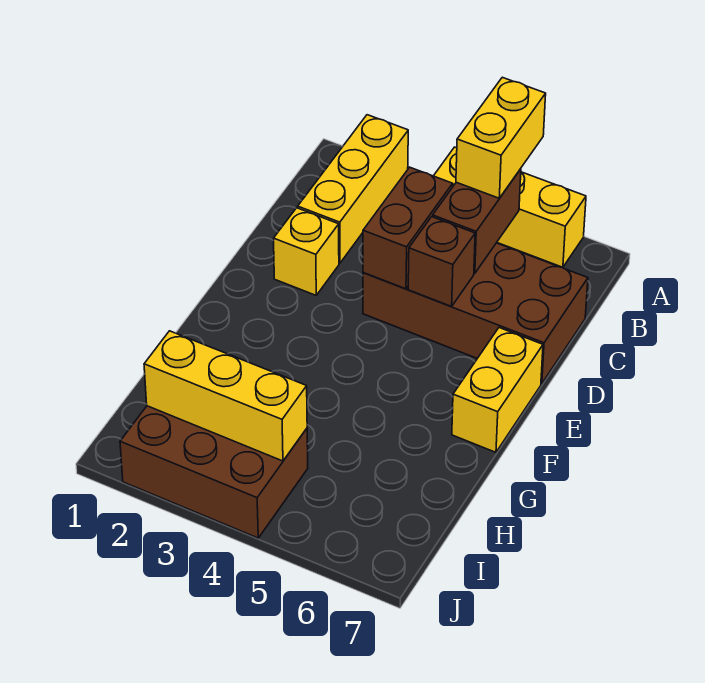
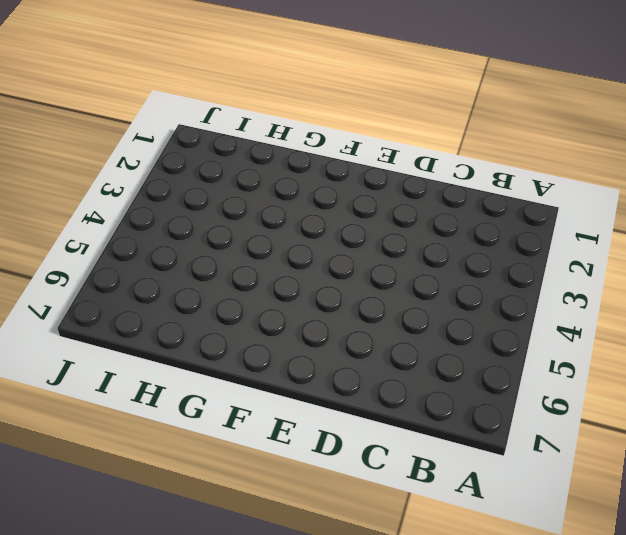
none -> yellow 1x3 brick [298,115,408,263]
none -> yellow 1x3 brick [434,147,586,267]

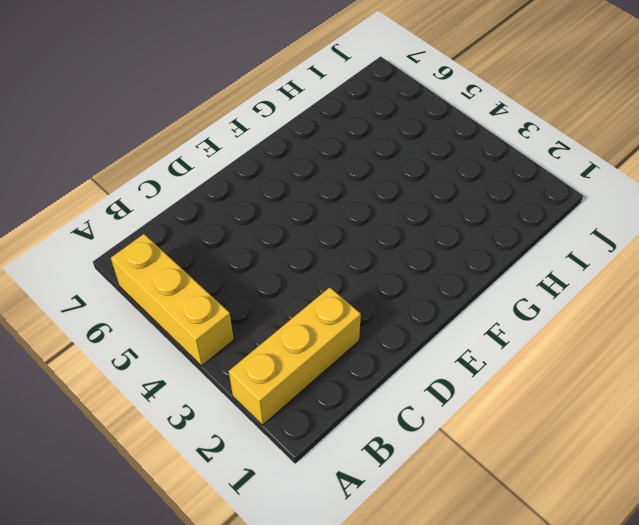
none -> brown 2x4 brick [363,243,588,384]
none -> yellow 1x1 brick [274,208,339,295]

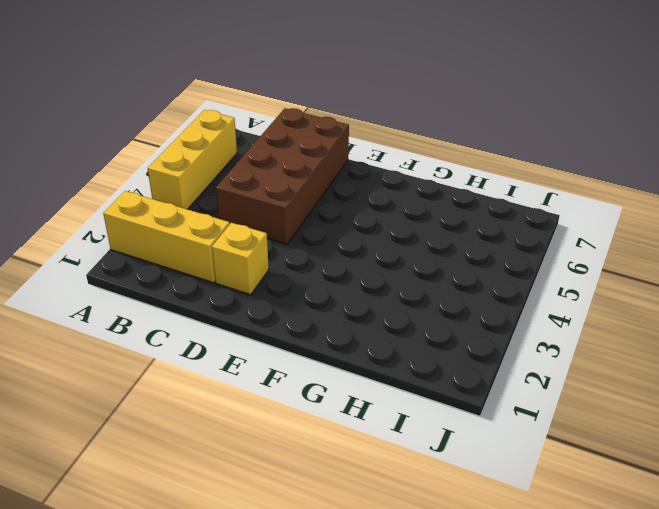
none -> yellow 1x2 brick [452,328,543,452]
none -> brown 2x3 brick [120,406,308,538]

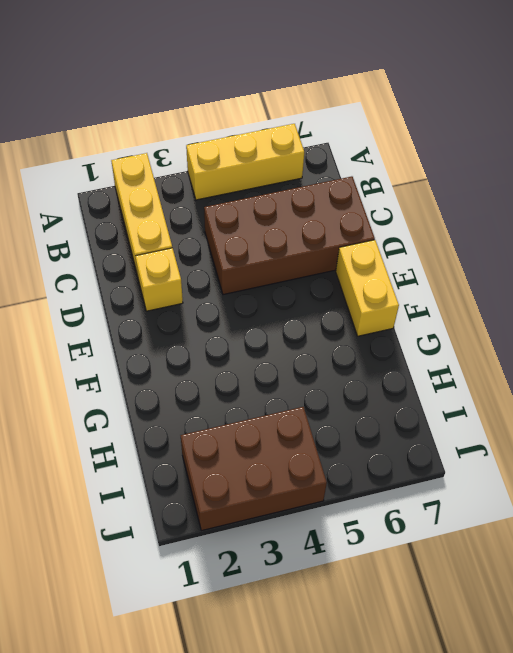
none -> brown 1x2 brick [433,169,521,273]
none -> brown 1x2 brick [363,167,453,289]

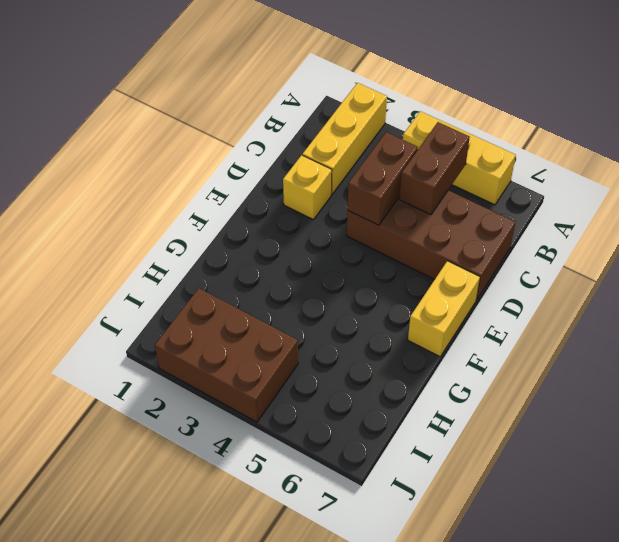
none -> brown 1x1 brick [408,217,475,306]
none -> yellow 1x3 brick [144,331,307,461]

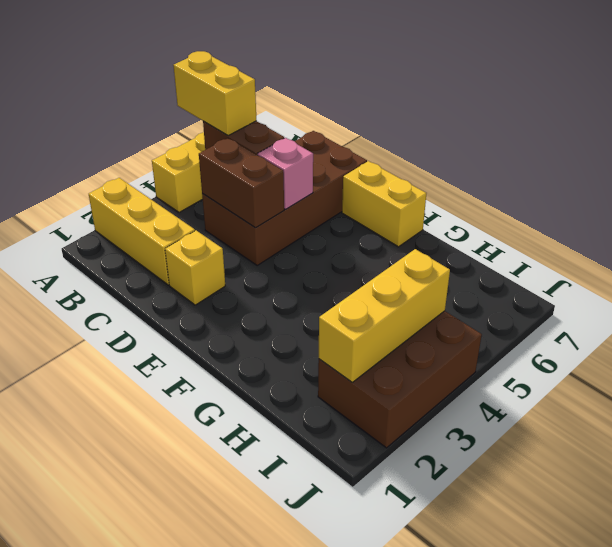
pink 1x1 brick [257,138,313,209] -> brown 1x1 brick [408,217,475,306]

